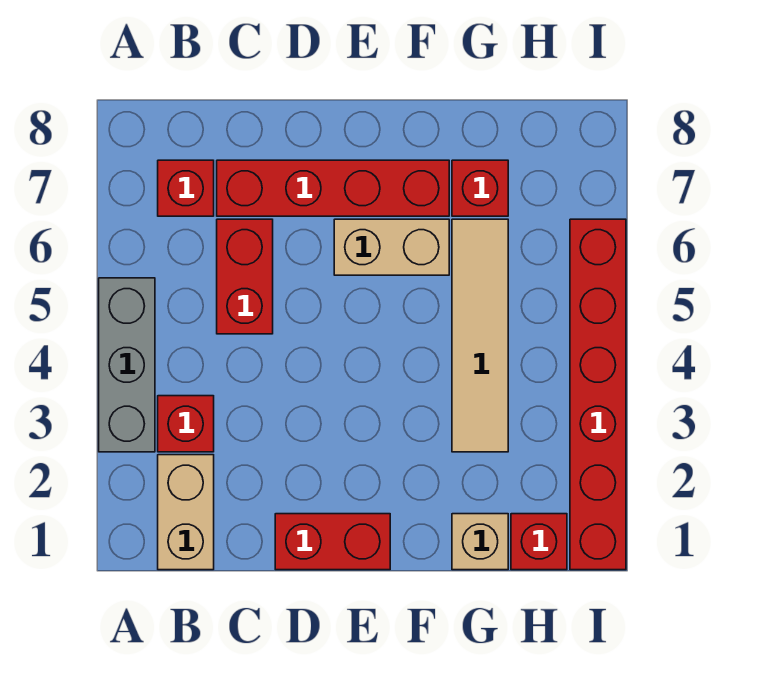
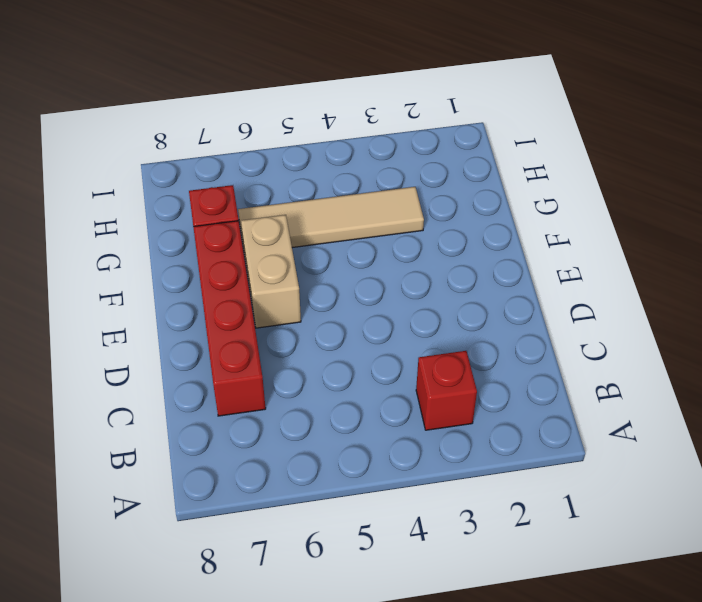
none -> grey 1x3 brick [99,278,155,452]
none -> tan 1x2 brick [158,455,214,570]
none -> red 1x1 brick [158,160,214,216]

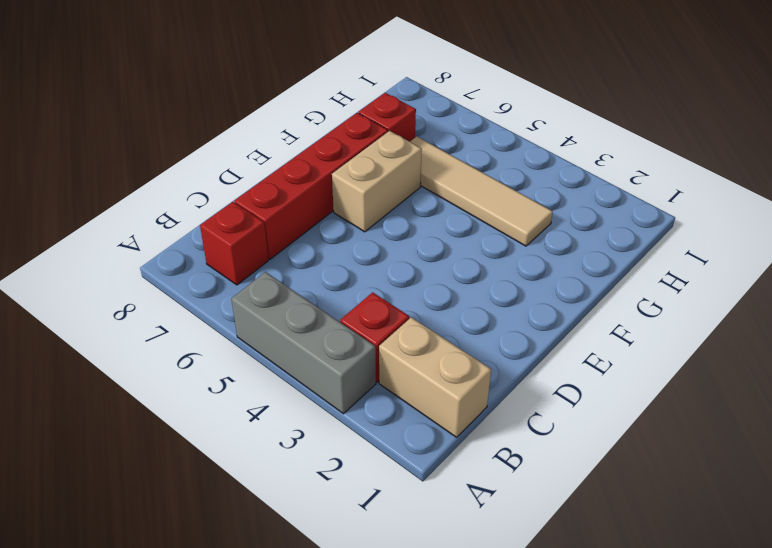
none -> red 1x2 brick [217,219,273,334]
none -> red 1x2 brick [275,514,390,570]
none -> tan 1x1 brick [452,514,508,570]

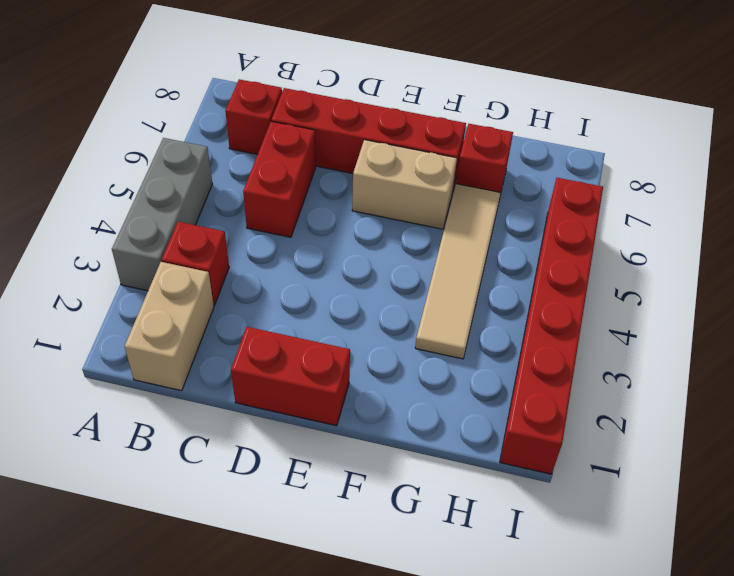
none -> tan 1x1 brick [452,514,508,570]
none -> red 1x1 brick [511,514,567,570]

